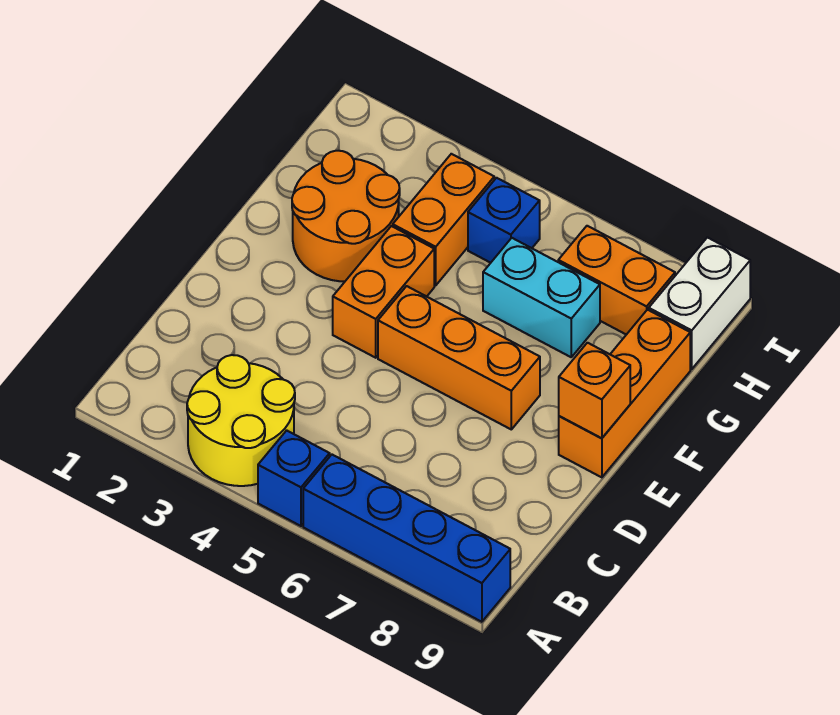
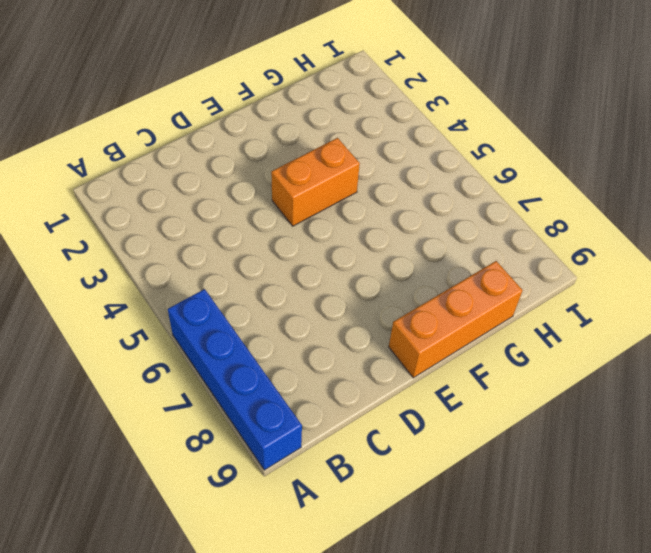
none -> yellow 2x2 round brick [187,355,295,486]
none -> blue 1x1 brick [258,430,330,526]
none -> orange 1x3 brick [378,286,540,429]

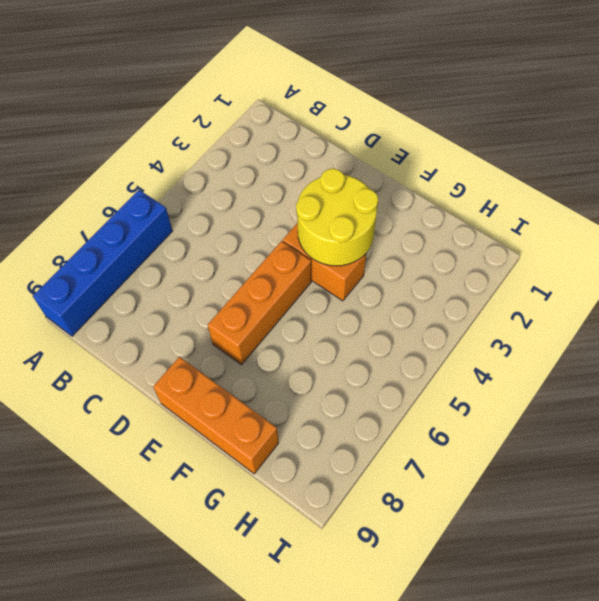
yellow 2x2 round brick [296,169,378,266] -> yellow 2x2 round brick moved to [187,355,295,486]
none -> blue 1x1 brick [258,430,330,526]
none -> orange 2x2 round brick [292,151,400,281]
none -> orange 1x2 brick [393,154,494,285]

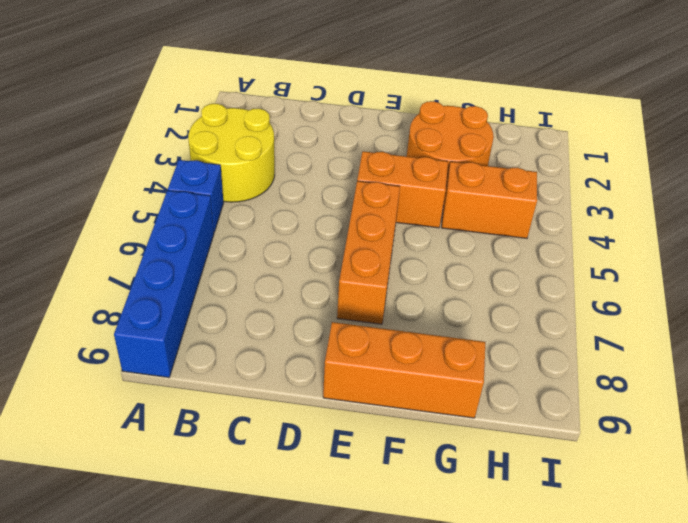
none -> cyan 1x2 brick [483,238,600,357]
none -> blue 1x1 brick [468,178,540,263]
none -> orange 1x2 brick [558,226,675,335]

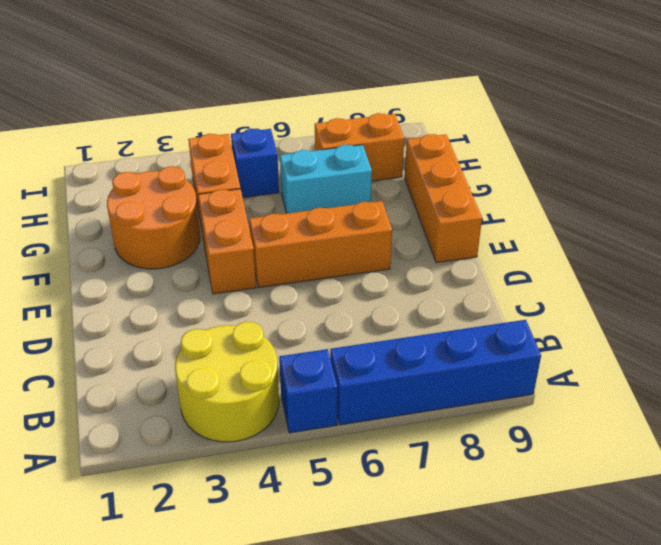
none -> white 1x2 brick [649,237,750,369]
none -> orange 1x1 brick [559,343,630,438]

